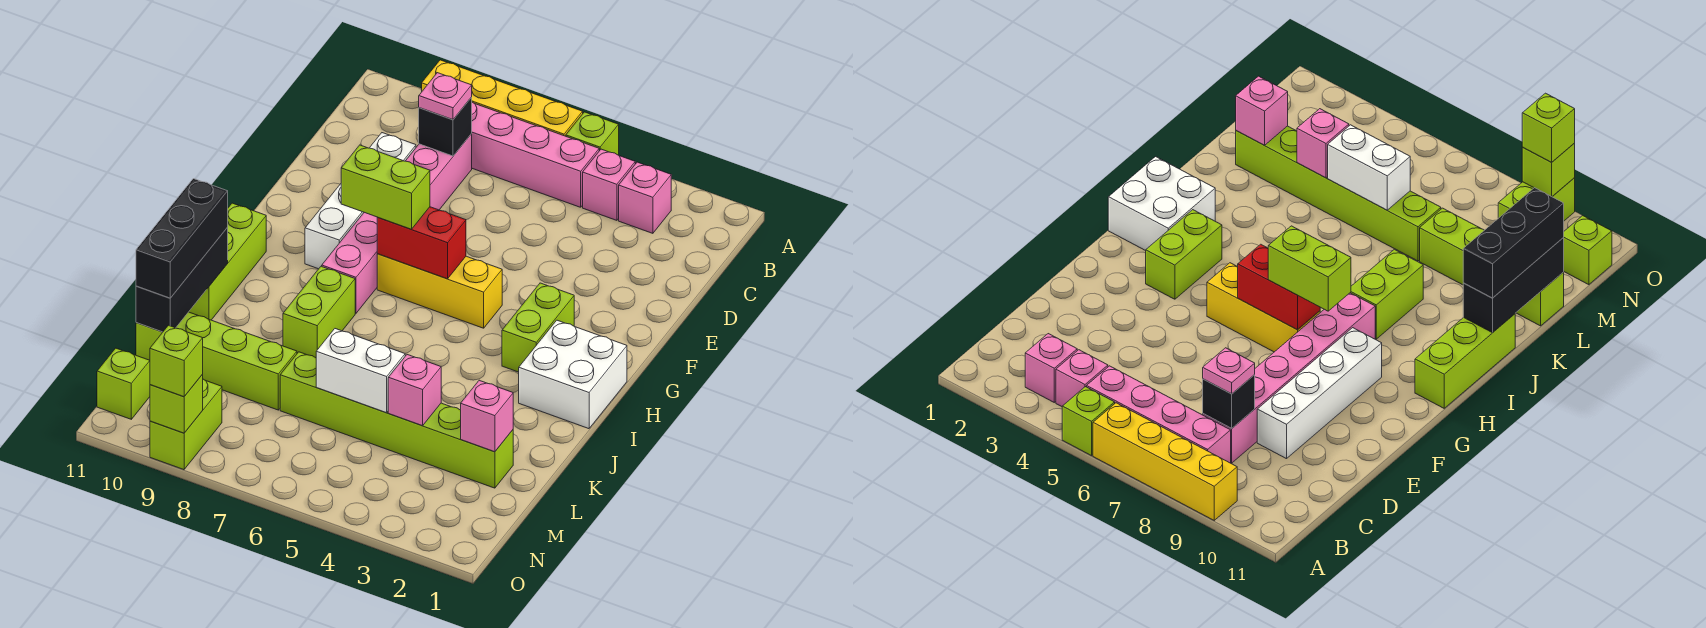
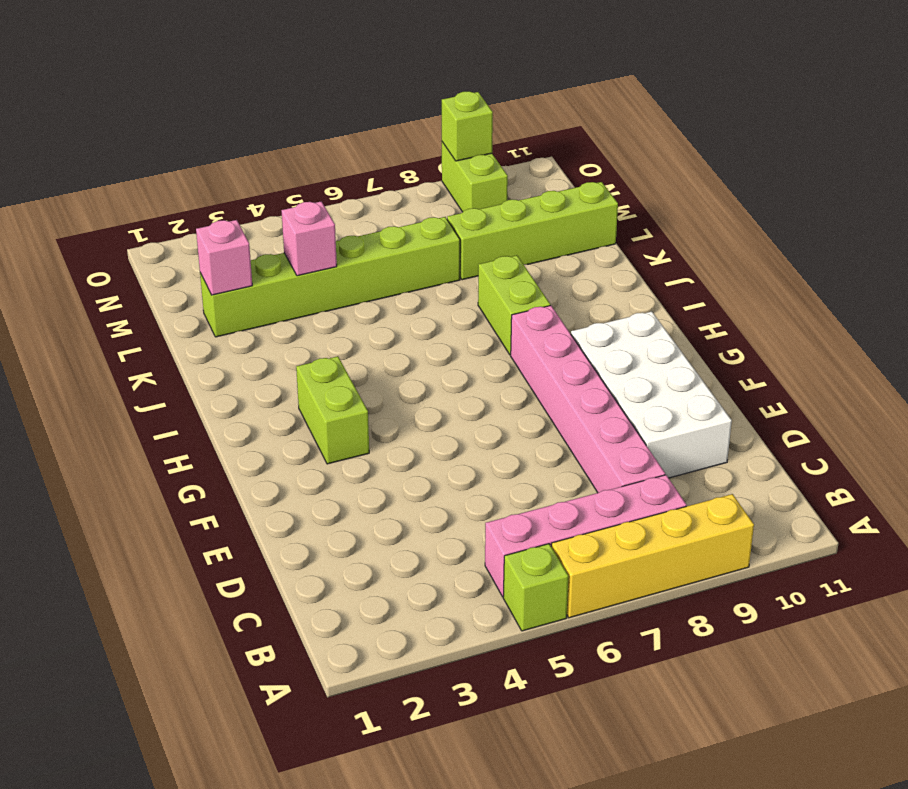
white 2x4 brick [571,311,732,478] -> white 1x4 brick [305,133,416,269]
none -> pink 1x1 brick [619,162,671,233]
none -> pink 1x1 brick [583,149,635,220]
none -> yellow 1x3 brick [377,254,502,328]

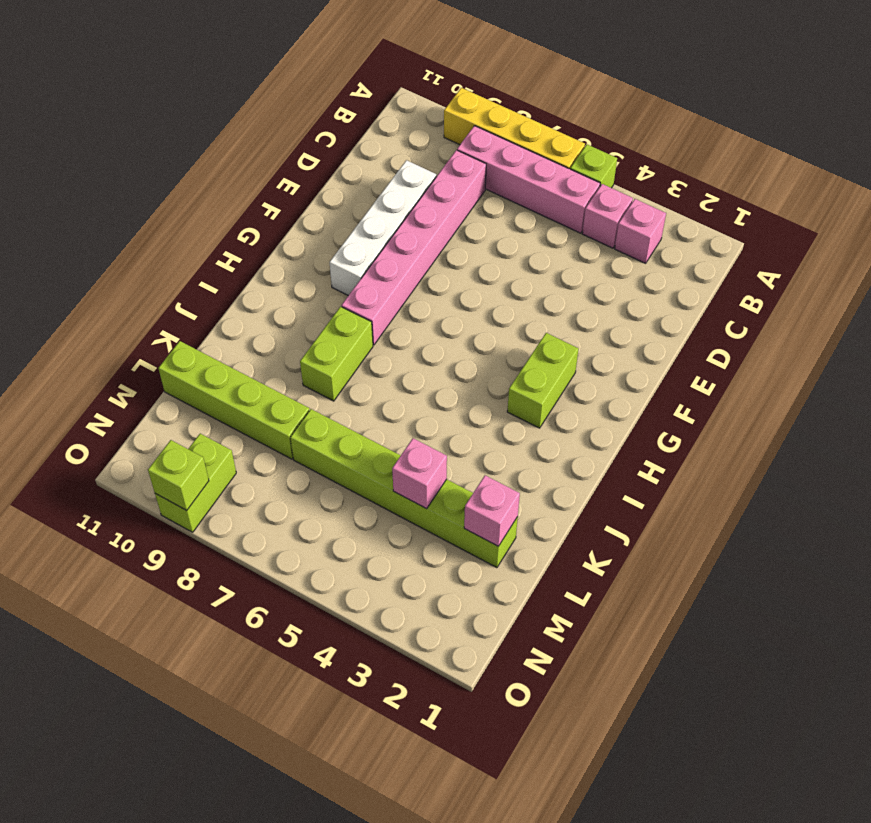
none -> yellow 1x3 brick [377,254,502,328]
none -> white 2x2 brick [519,320,627,429]
none -> lime 1x3 brick [189,203,266,320]

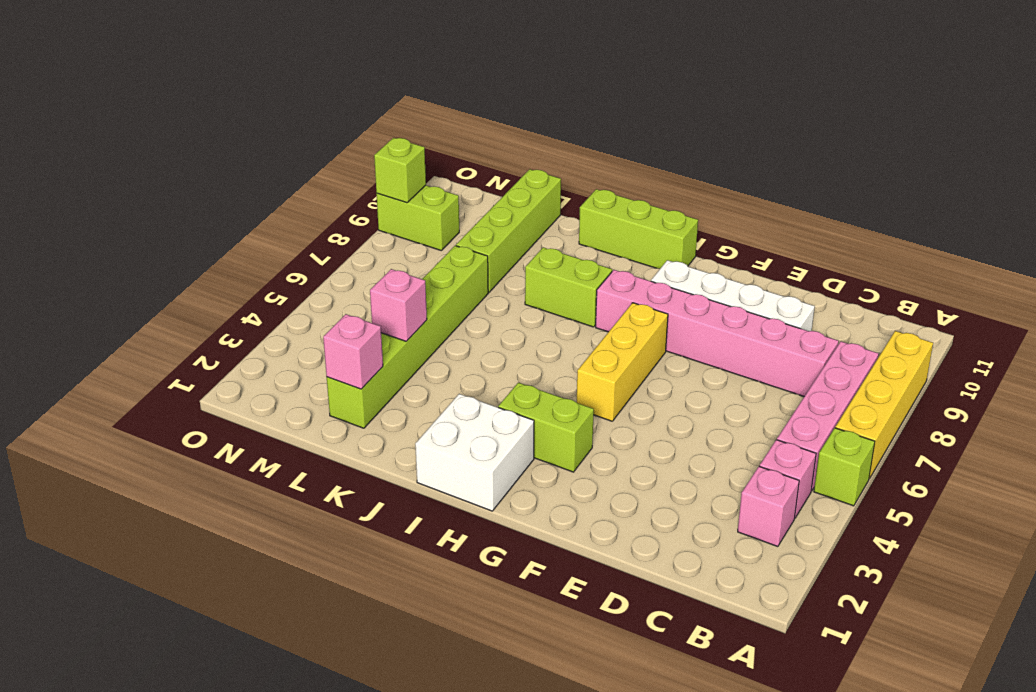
none -> lime 1x1 brick [97,348,150,419]
none -> black 1x1 brick [419,97,472,156]
none -> red 1x2 brick [377,207,466,279]

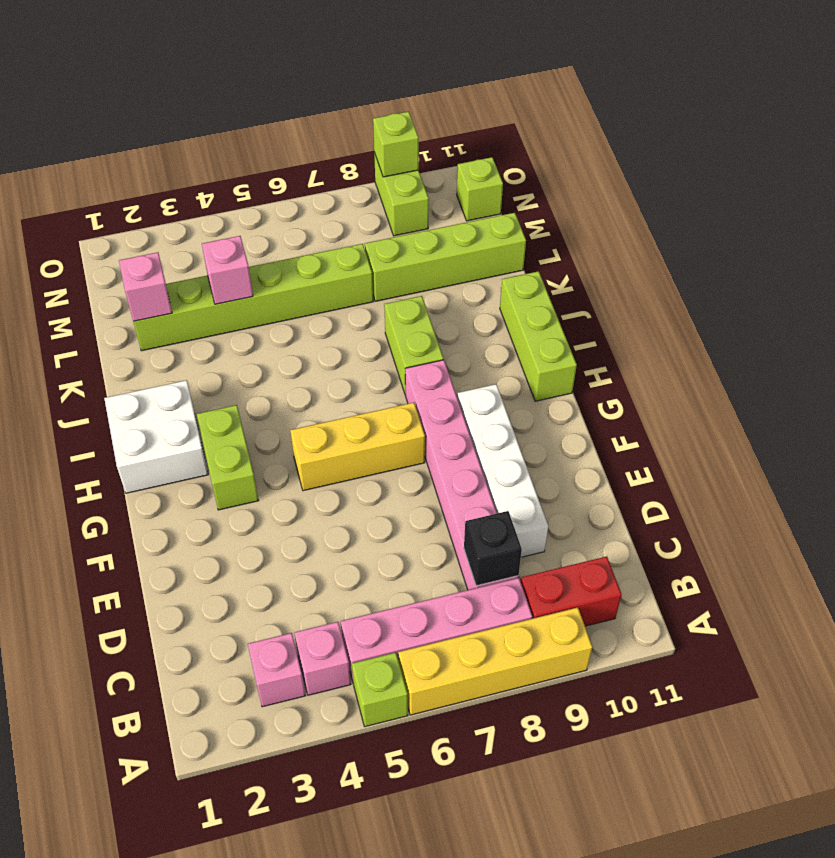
red 1x2 brick [521,556,622,626] -> red 1x2 brick moved to [377,207,466,279]
none -> black 1x3 brick [136,228,228,332]
none -> white 1x2 brick [316,329,405,413]
none -> pink 1x1 plate [419,73,472,120]

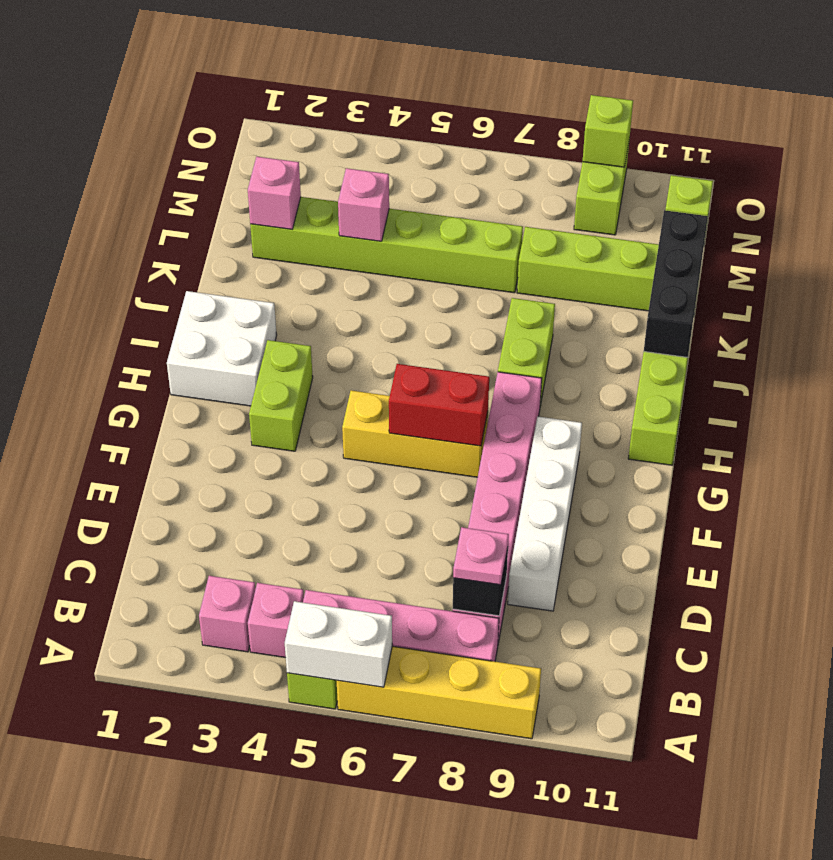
white 1x2 brick [285,601,392,687] -> white 1x2 brick moved to [316,329,405,413]
none -> lime 1x2 brick [341,145,430,229]
none -> black 1x3 brick [136,179,228,298]
none -> lime 1x1 brick [150,325,203,397]

